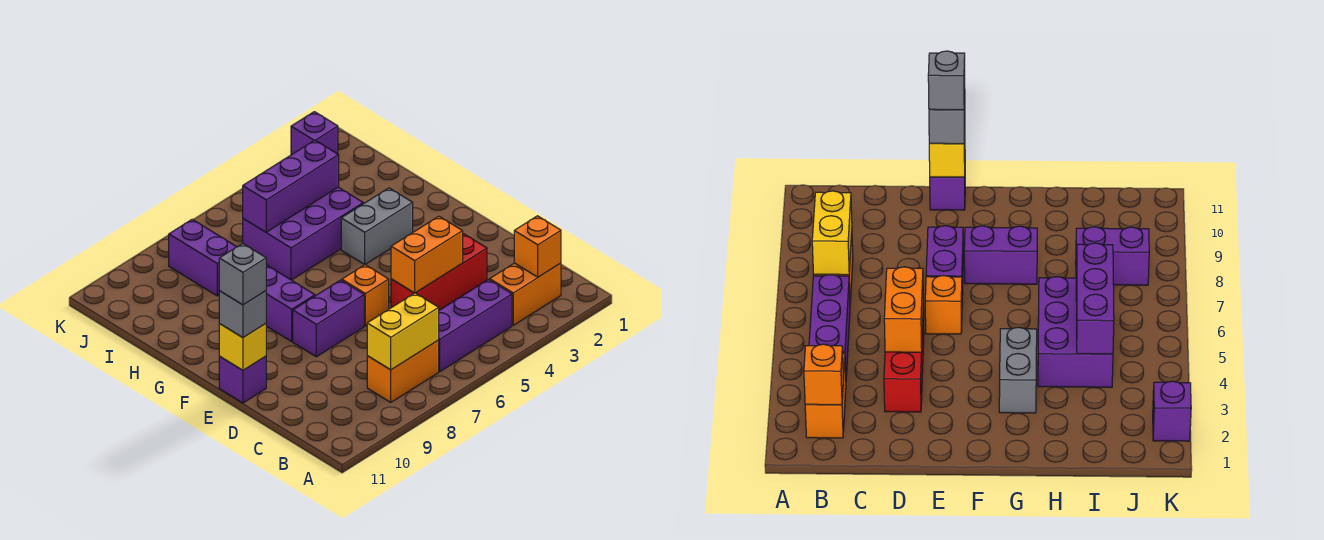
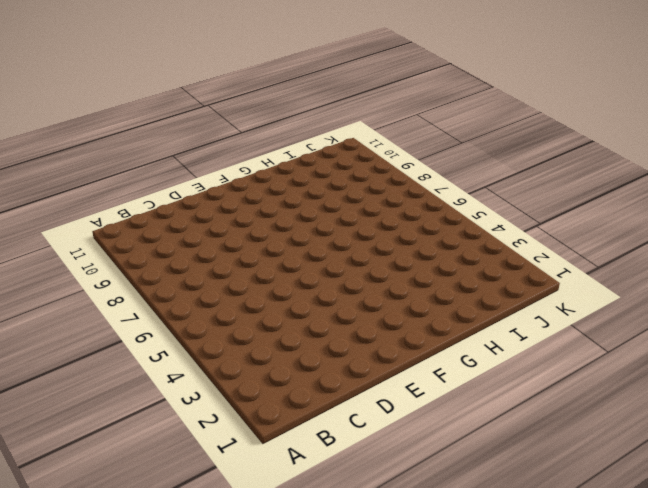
none -> orange 1x2 brick [490,263,561,325]
none -> purple 1x3 brick [439,280,512,371]
none -> orange 1x2 brick [367,340,439,402]

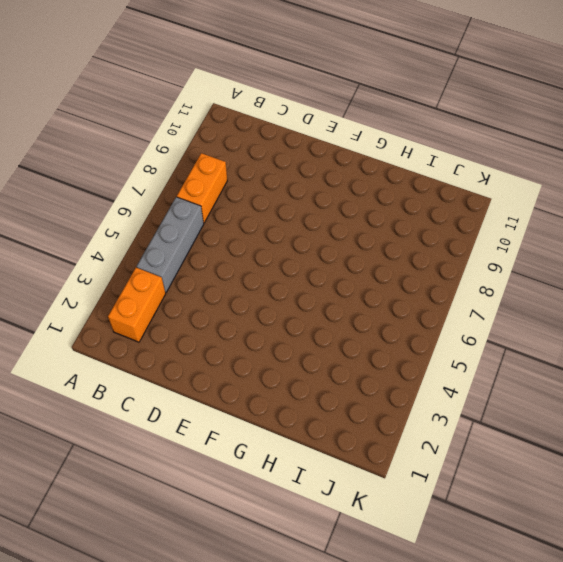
grey 1x3 brick [137,197,204,292] -> purple 1x3 brick [439,280,512,371]
none -> red 1x3 brick [391,234,487,310]
none -> orange 1x1 brick [342,265,389,326]
none -> purple 1x2 brick [293,280,364,357]

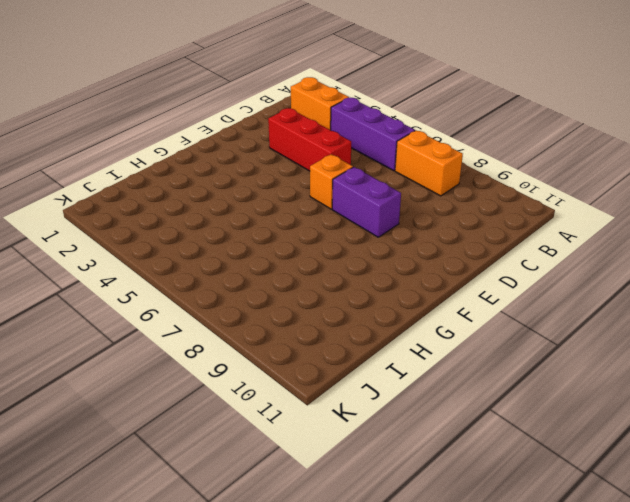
none -> purple 1x1 brick [219,356,266,403]
none -> purple 1x2 brick [266,265,315,341]
none -> grey 1x2 brick [341,188,413,265]

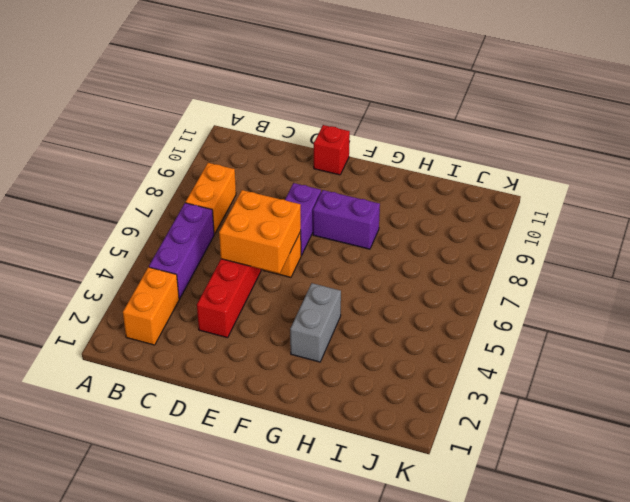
orange 2x2 brick [219,190,301,274] -> orange 1x2 brick [391,216,463,293]
red 1x1 brick [314,125,350,175] -> purple 1x1 brick [219,356,266,403]
none -> purple 2x3 brick [243,187,363,280]
none -> purple 1x2 brick [169,219,237,296]
none -> purple 1x1 brick [291,112,338,155]

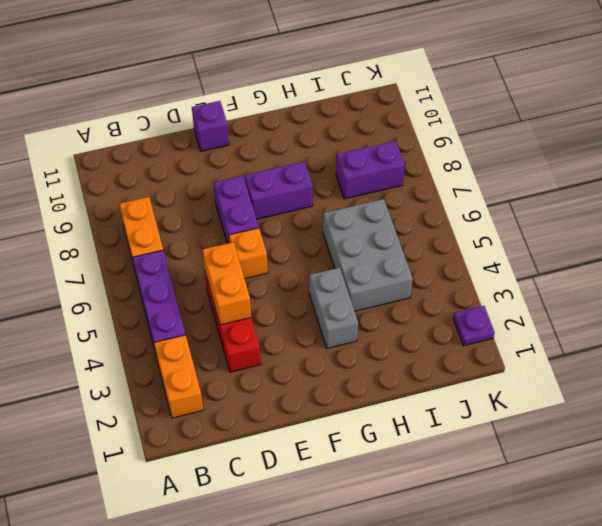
grey 2x3 brick [323,199,413,311] -> purple 2x3 brick [243,187,363,280]
purple 1x1 plate [453,306,495,346] -> purple 1x1 brick [291,112,338,155]
none -> orange 1x1 brick [514,216,561,277]
none -> yellow 1x2 brick [367,293,439,370]
none -> yellow 1x1 brick [219,324,266,370]

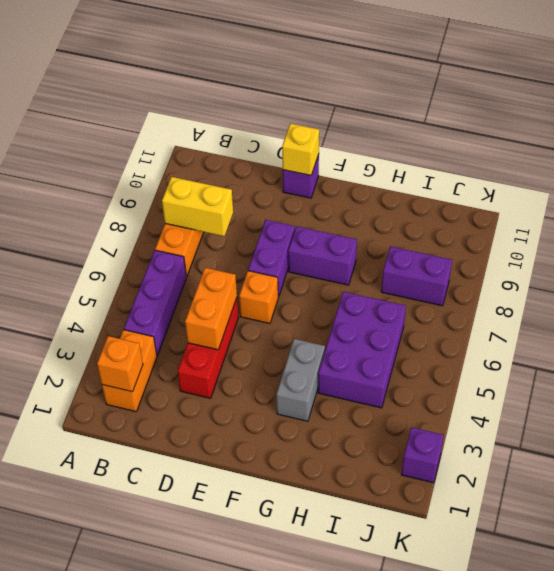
yellow 1x2 brick [162,177,233,236] -> yellow 1x2 brick turned to [367,293,439,370]
none -> purple 1x3 brick [243,140,339,232]
none -> grey 1x1 brick [219,291,266,338]
none -> grey 1x1 brick [219,243,266,305]

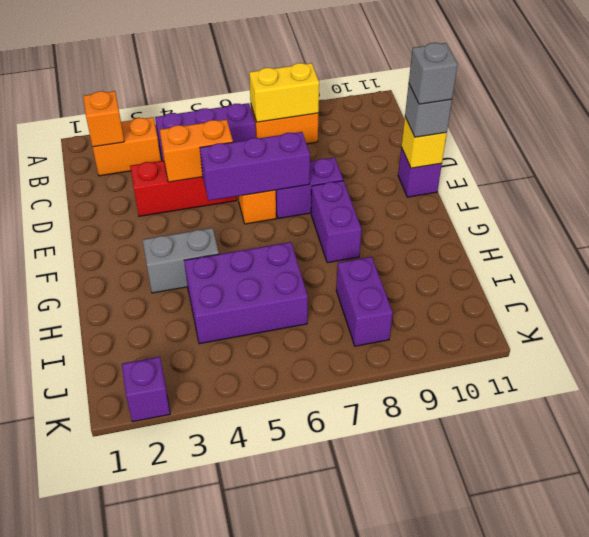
purple 1x3 brick [200,132,310,201] -> purple 1x3 brick moved to [243,140,339,232]

